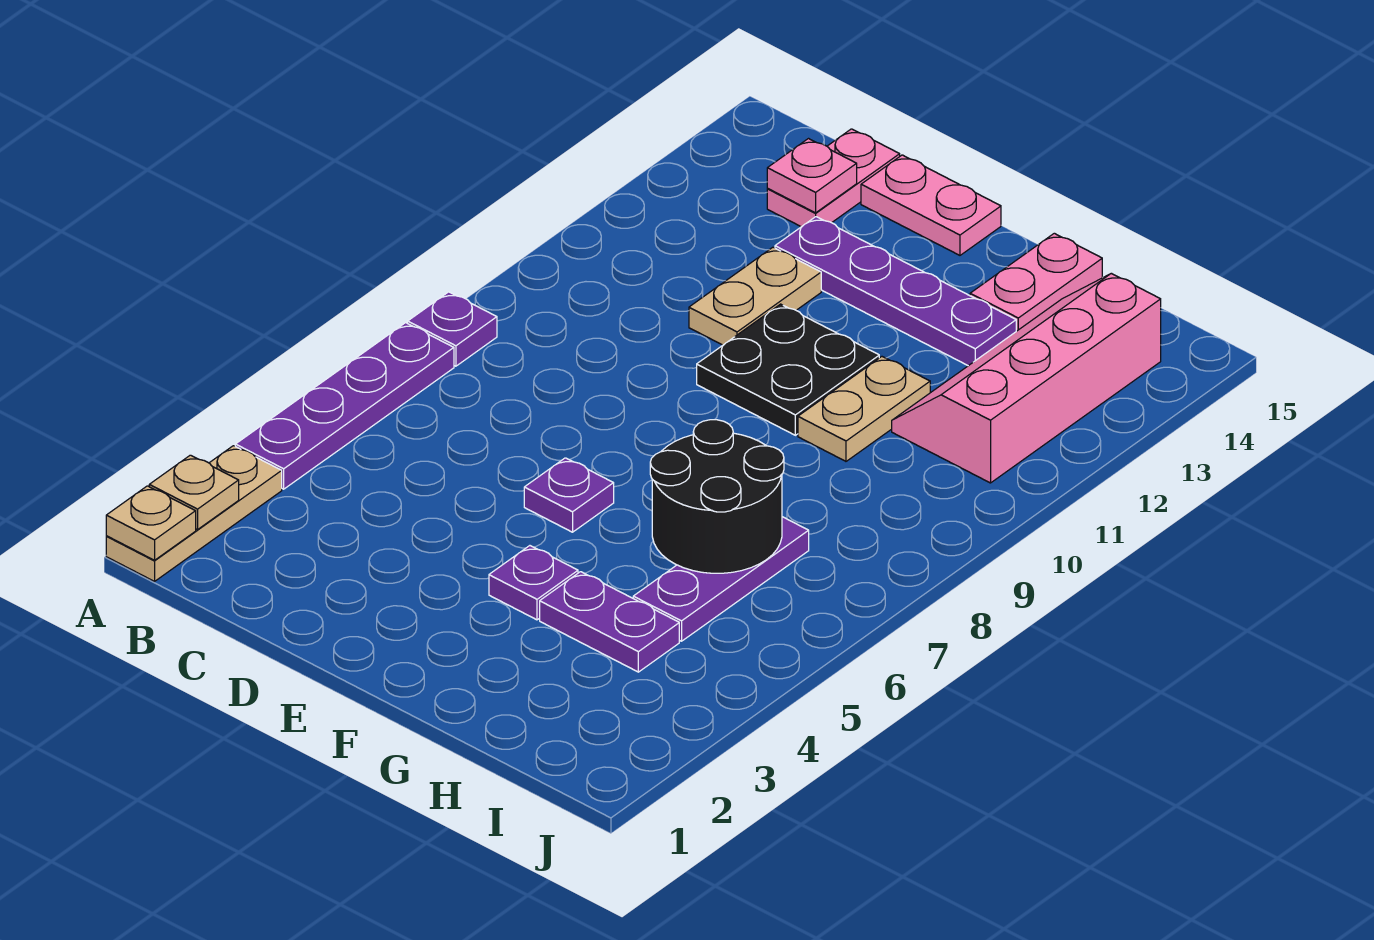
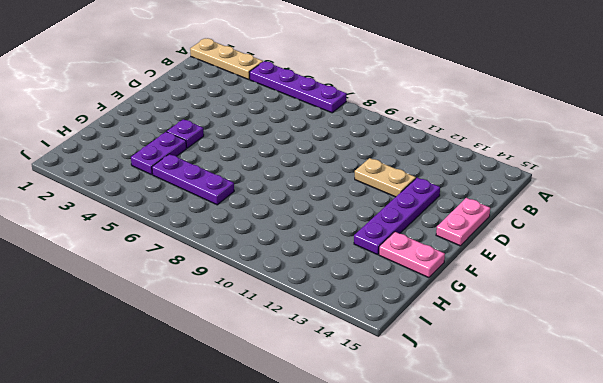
none -> purple 1x1 plate [408,292,497,366]
none -> pink 1x2 plate [767,129,900,227]
none -> purple 1x1 plate [524,458,614,532]

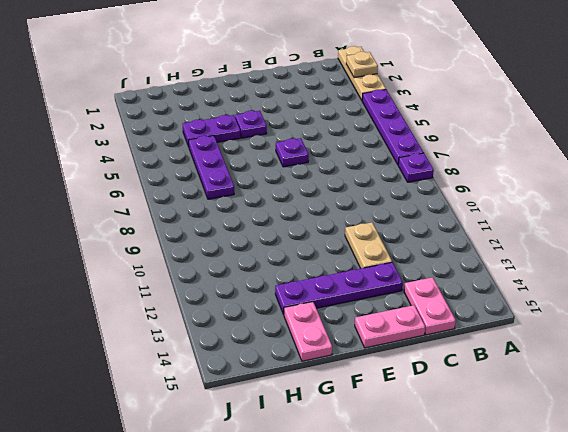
none -> black 2x2 plate [697,304,879,435]
none -> tan 1x2 plate [798,357,930,461]
none -> pink 2x4 slope [892,273,1161,483]

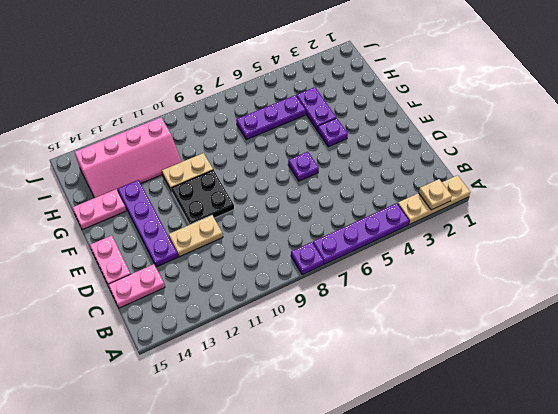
none -> tan 1x1 plate [106,486,196,560]
none -> pink 1x1 plate [767,139,857,213]
none -> black 2x2 round brick [650,420,784,573]

